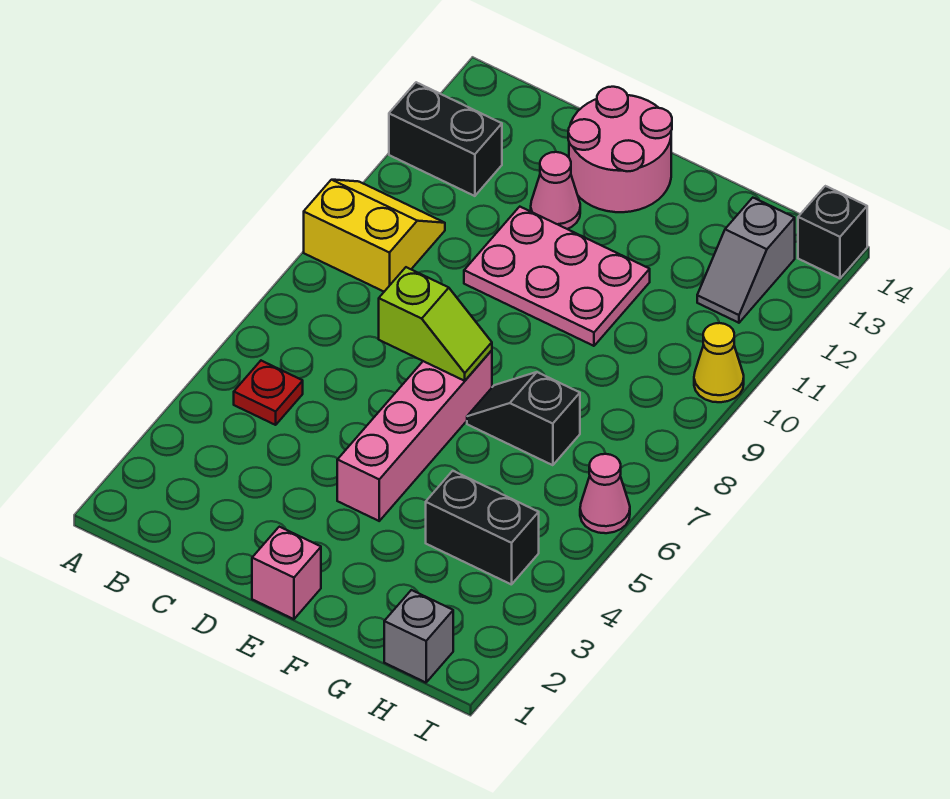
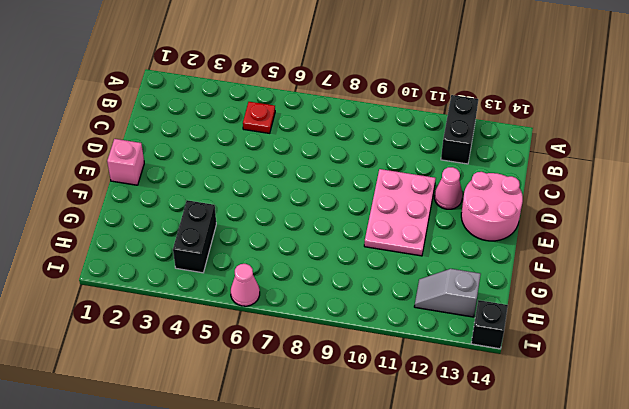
none -> yellow 2x2 slope [304,180,445,292]
none -> pink 1x4 brick [337,350,492,521]
none -> black 1x2 slope [467,372,580,465]

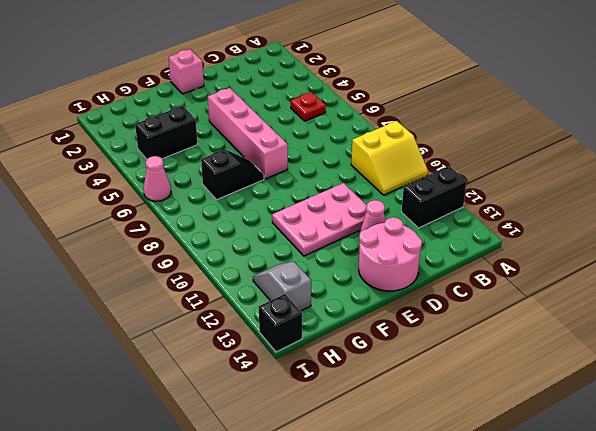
none -> grey 1x1 brick [384,590,453,683]
none -> yellow 1x1 cone [694,323,744,402]
none -> lime 1x2 slope [379,267,492,381]

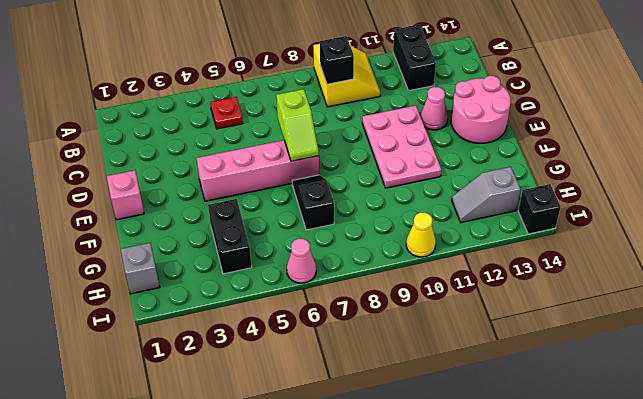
black 1x1 brick [320,36,354,84] -> none

